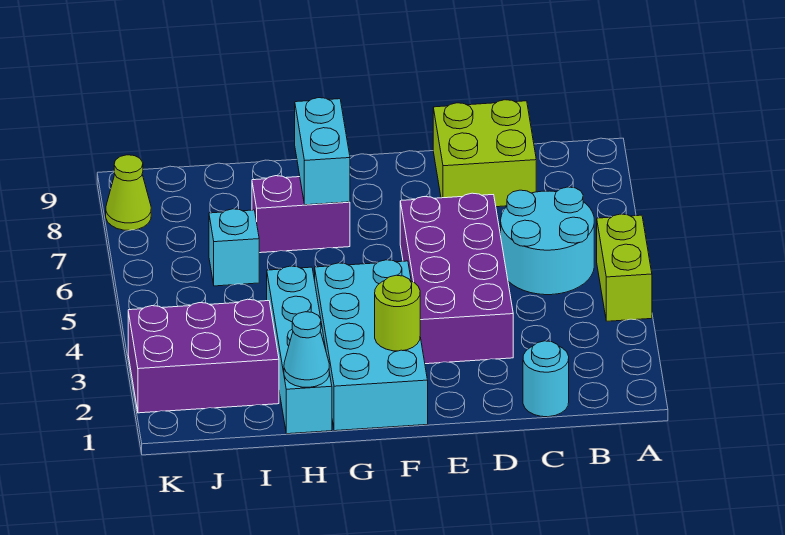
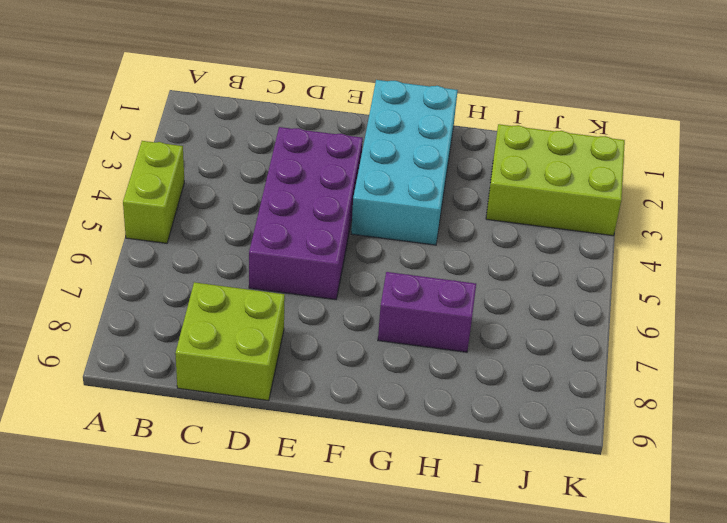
lime 2x3 brick [486,124,625,236] -> purple 2x3 brick [128,299,279,413]
none -> cyan 2x2 round brick [501,187,594,295]
none -> cyan 1x1 round brick [523,341,569,417]
none -> cyan 1x4 brick [267,266,332,434]

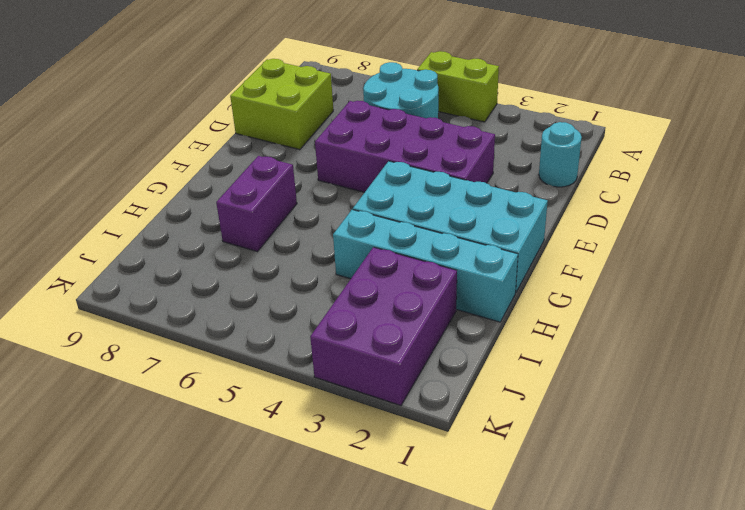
none -> cyan 1x1 brick [209,209,259,286]
none -> lime 1x1 cone [106,155,151,230]
none -> lime 1x1 round brick [375,275,420,351]

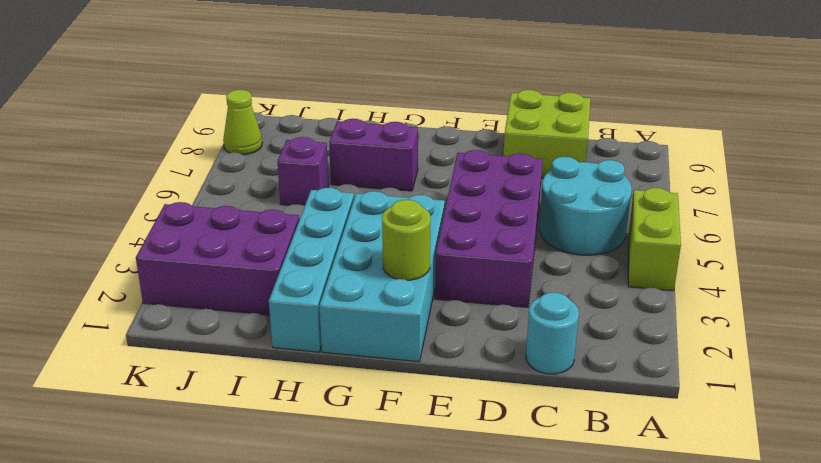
purple 1x1 brick [277,137,329,206] -> cyan 1x1 brick [209,209,259,286]
none -> cyan 1x2 brick [295,98,350,205]
none -> cyan 1x1 cone [284,312,329,387]

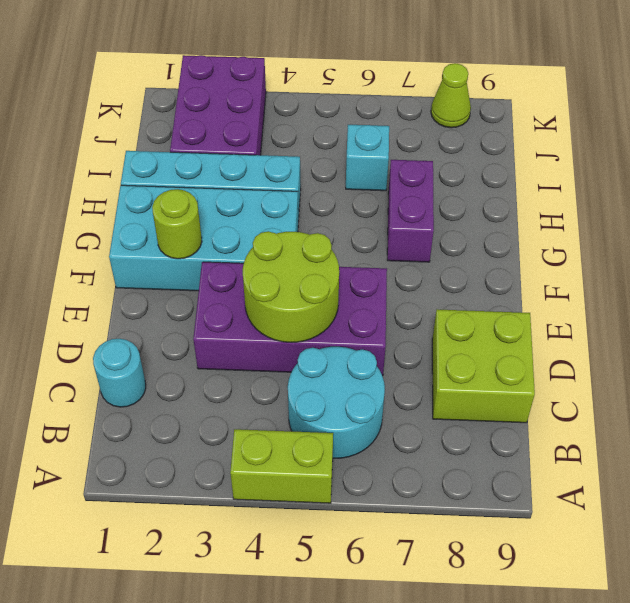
lime 2x2 round brick [243,231,339,342] -> none
none -> cyan 1x2 brick [295,98,350,205]
none -> cyan 1x1 cone [284,312,329,387]

